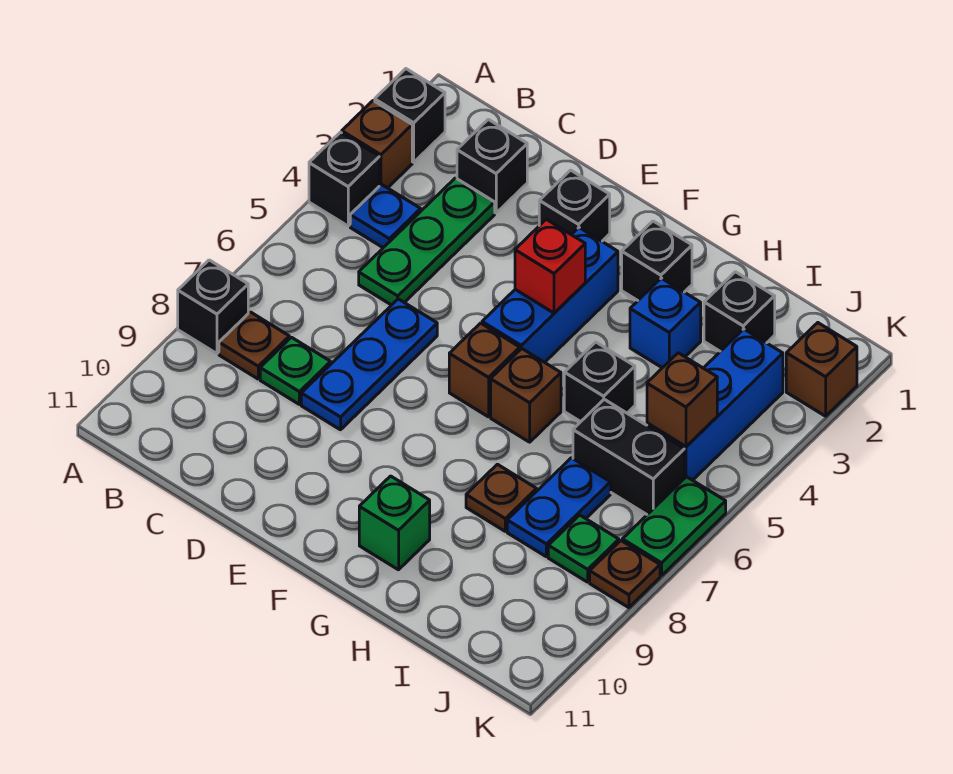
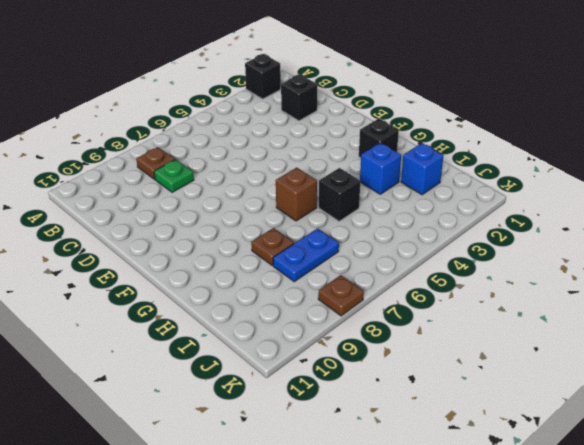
blue 1x1 brick [401,143,444,195] -> black 1x1 brick [704,272,775,351]
none -> brown 1x1 brick [342,101,412,188]
none -> black 1x1 brick [309,132,379,226]
none -> black 1x1 brick [178,260,248,354]

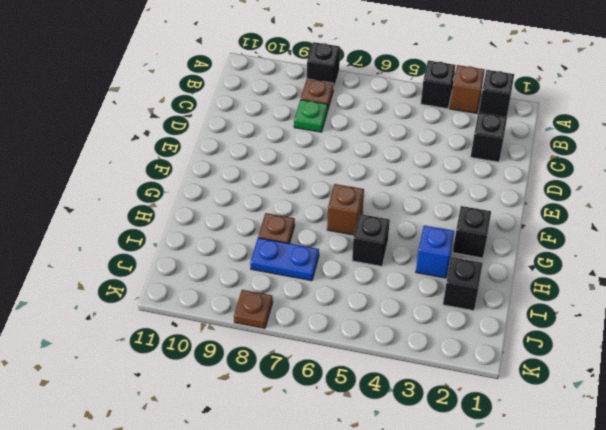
none -> blue 1x1 plate [350,185,421,248]
none -> green 1x3 plate [359,178,495,305]
none -> blue 1x3 plate [301,299,437,430]

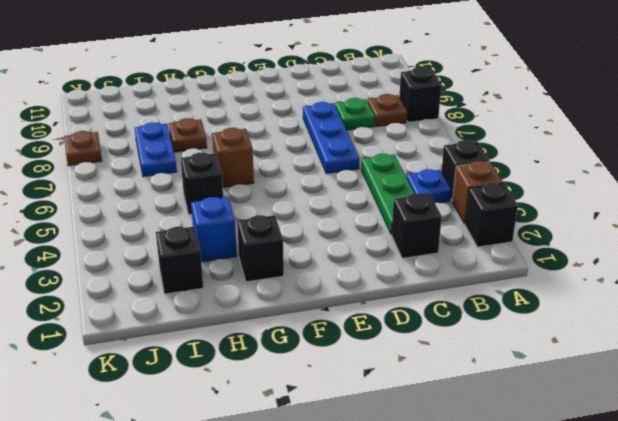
none -> black 1x1 brick [539,170,610,241]
none -> blue 1x3 brick [482,228,618,362]
none -> brown 1x1 brick [449,323,520,417]

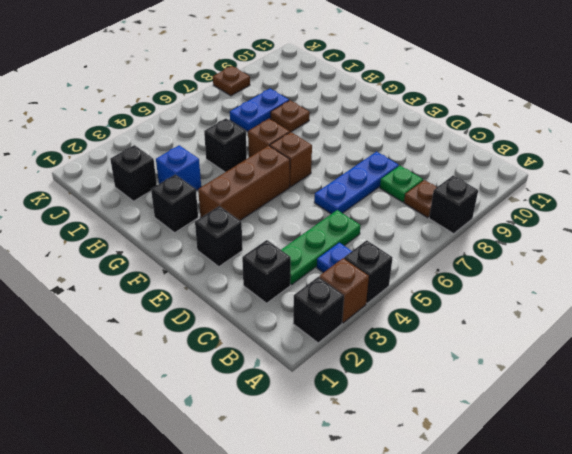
brown 1x3 brick [198,146,290,220] -> blue 1x3 brick [482,228,618,362]
none -> green 1x1 brick [359,476,430,570]
none -> black 1x2 brick [573,399,684,514]
none -> blue 1x3 brick [647,329,783,480]

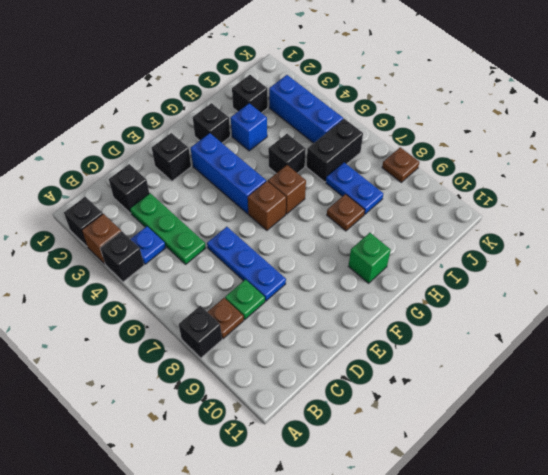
none -> green 1x1 plate [548,515,619,582]
none -> brown 1x1 brick [786,323,857,416]
none -> green 1x2 plate [622,477,726,576]

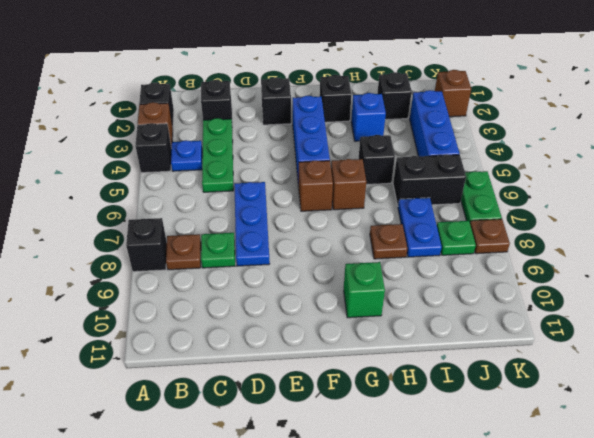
none -> red 1x1 brick [515,219,585,313]
none -> brown 1x1 brick [647,353,717,447]

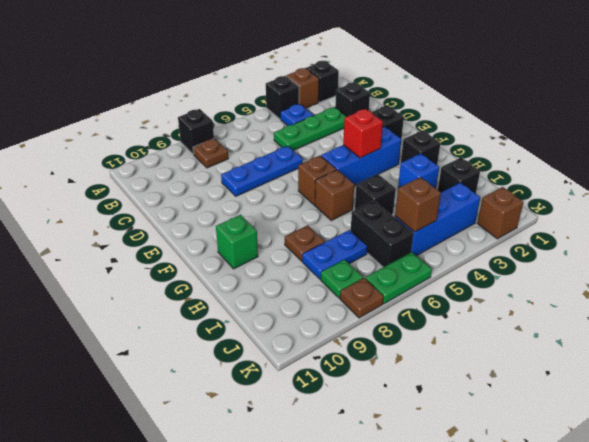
none -> green 1x1 plate [260,337,331,404]

